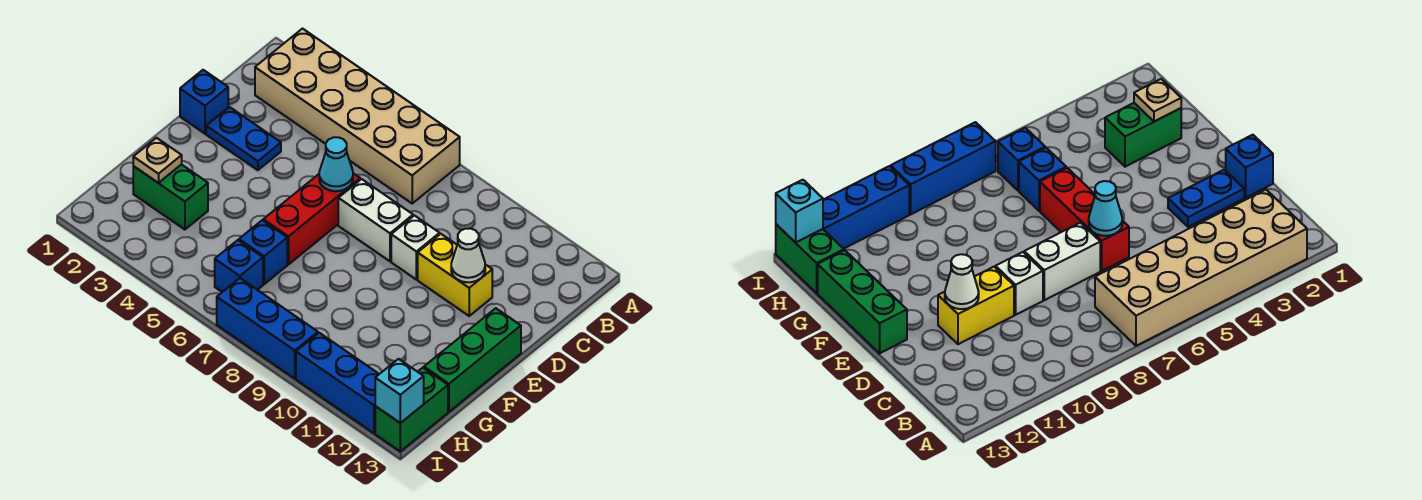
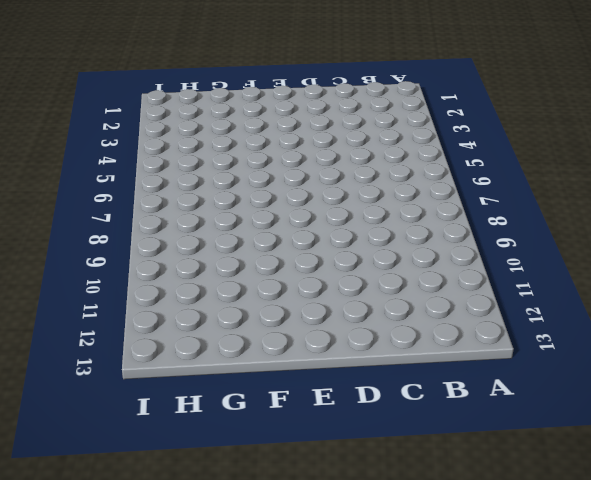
none -> tan 2x6 brick [255,29,460,203]
none -> blue 1x1 brick [180,70,228,134]
none -> blue 1x2 plate [206,107,281,170]

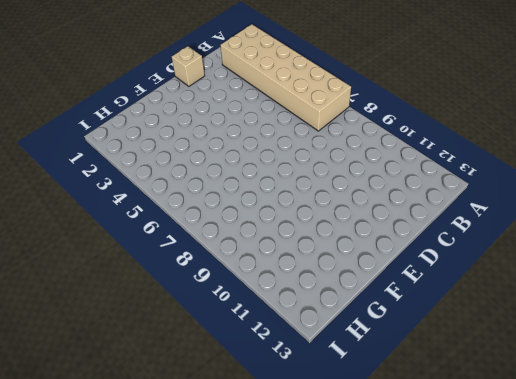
tan 1x1 brick [172,46,205,86] -> blue 1x1 brick [180,70,228,134]
none -> blue 1x2 plate [206,107,281,170]
none -> red 1x3 brick [263,173,360,265]
none -> white 1x2 brick [338,179,413,261]

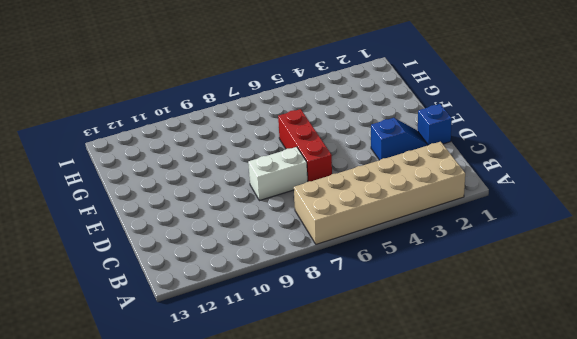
blue 1x2 slope [371,118,428,160] -> blue 1x2 plate [206,107,281,170]
none -> white 1x1 brick [391,216,440,280]
none -> yellow 1x2 brick [418,234,492,316]
none -> green 1x3 brick [424,308,521,412]

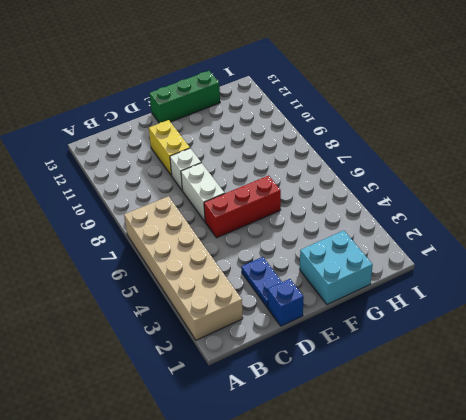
cyan 2x2 brick [300,231,373,305] -> green 1x2 brick [133,164,208,230]
none -> blue 1x1 brick [239,220,287,284]
none -> blue 1x1 brick [215,240,263,292]
none -> green 1x2 brick [375,368,448,451]

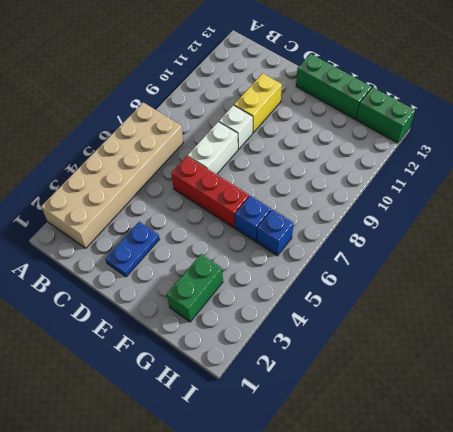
none -> blue 1x1 brick [180,70,228,134]
none -> blue 1x3 brick [217,278,318,378]
none -> blue 1x3 brick [296,333,379,433]

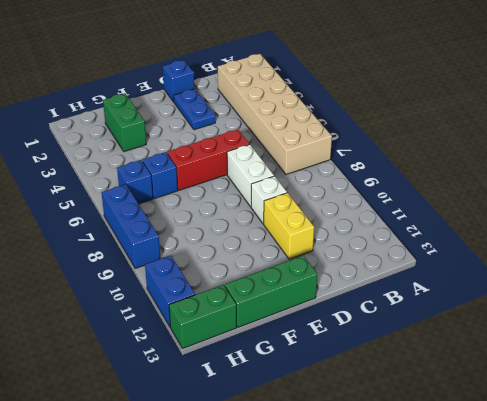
blue 1x2 brick [145,256,195,327] -> blue 1x3 brick [296,333,379,433]
none -> cyan 1x1 cone [319,137,353,191]
none -> white 1x1 cone [451,228,485,282]
none -> tan 1x1 plate [133,138,182,183]

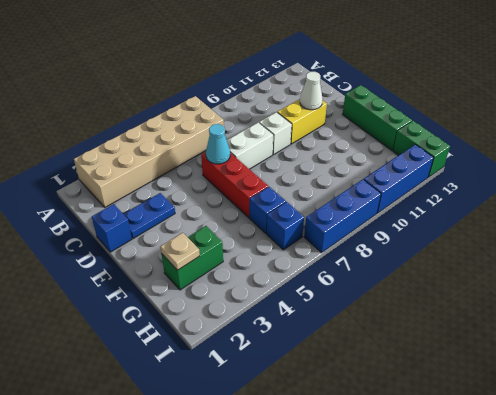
none -> cyan 1x1 brick [375,359,424,423]

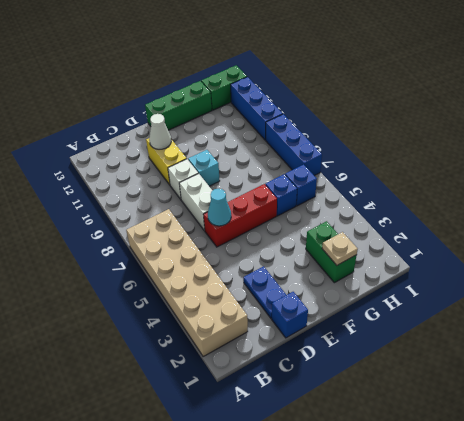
cyan 1x1 brick [188,150,220,186] -> cyan 1x1 brick moved to [375,359,424,423]

